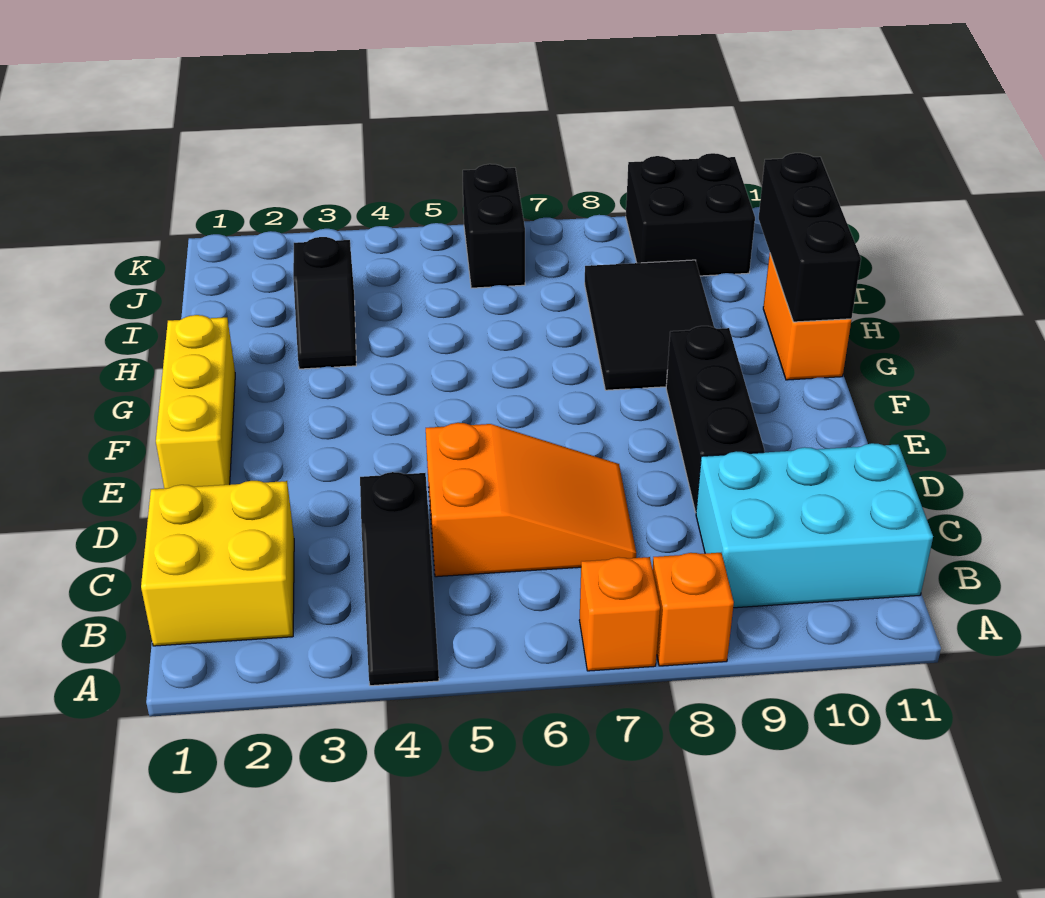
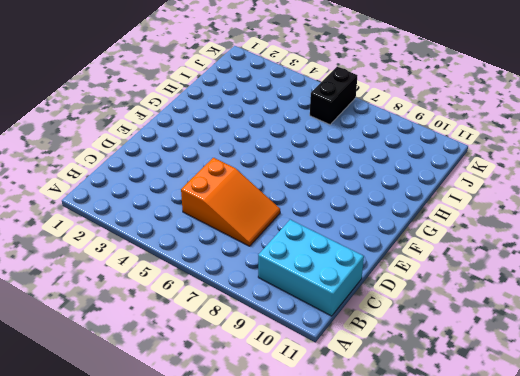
none -> black 1x3 slope [360,472,439,686]
none -> orange 1x1 brick [579,557,660,671]
none -> orange 1x1 brick [652,553,734,666]

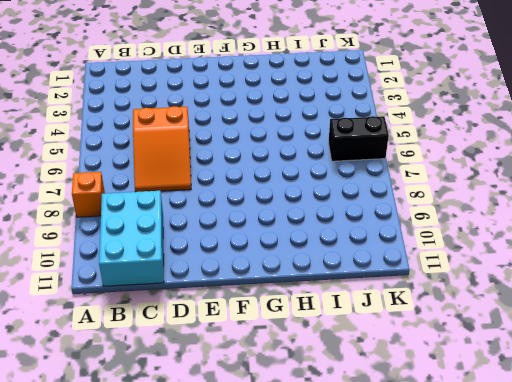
none -> black 1x3 slope [360,472,439,686]
none -> orange 1x1 brick [579,557,660,671]
none -> yellow 2x2 brick [141,481,294,646]

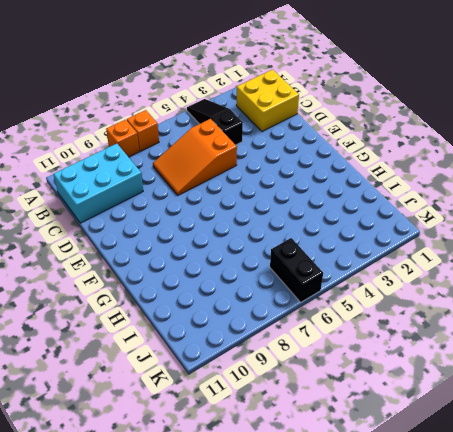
none -> black 1x3 brick [666,326,764,512]
none -> yellow 1x3 brick [156,315,235,488]
none -> black 2x3 tile [585,260,714,390]

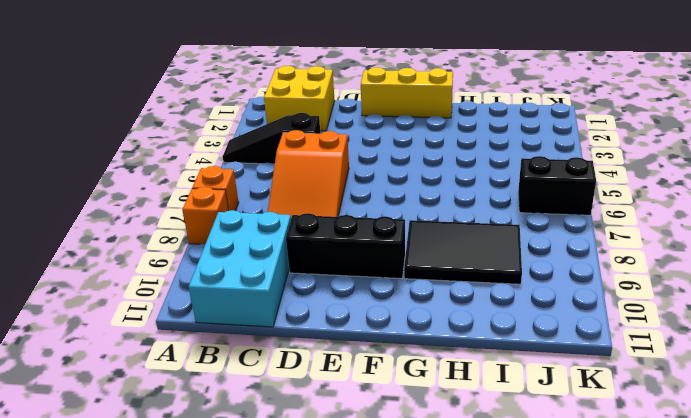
none -> orange 1x2 brick [763,254,852,380]
none -> black 1x2 slope [293,237,356,369]
none -> black 2x2 brick [626,153,755,276]

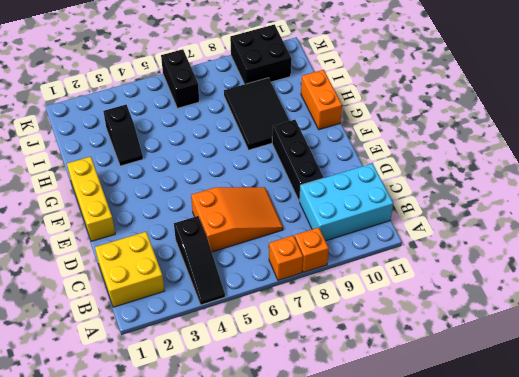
none -> black 1x3 brick [759,153,861,322]

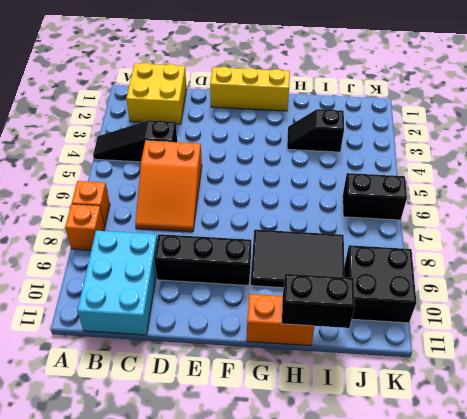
black 1x2 brick [282,274,355,328] -> black 1x3 brick [759,153,861,322]

